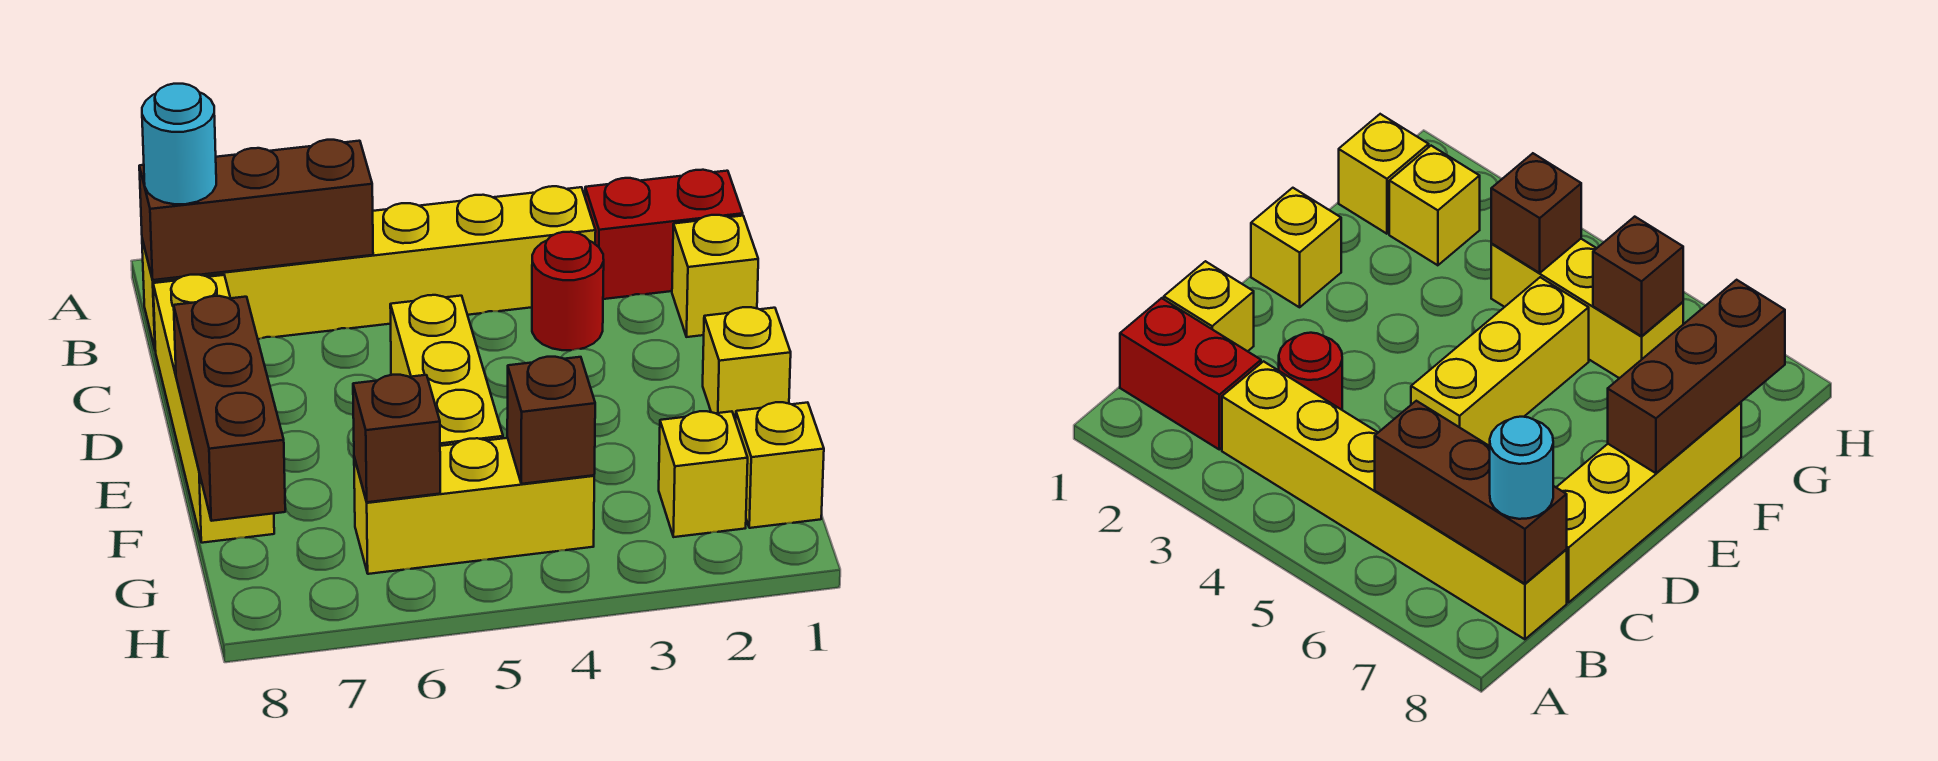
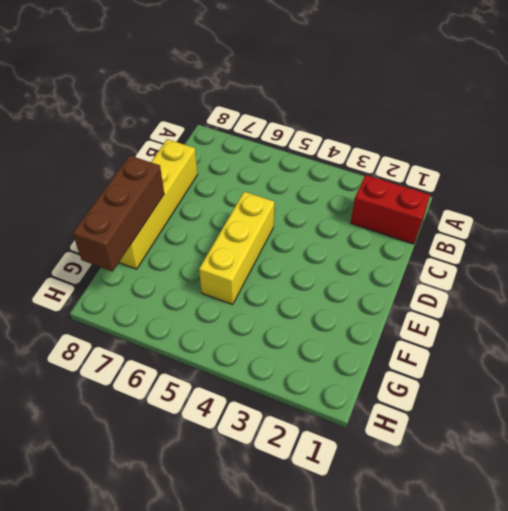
none -> yellow 1x6 brick [142,186,596,351]
none -> yellow 1x1 brick [672,215,758,337]
none -> red 1x1 round brick [532,232,604,350]

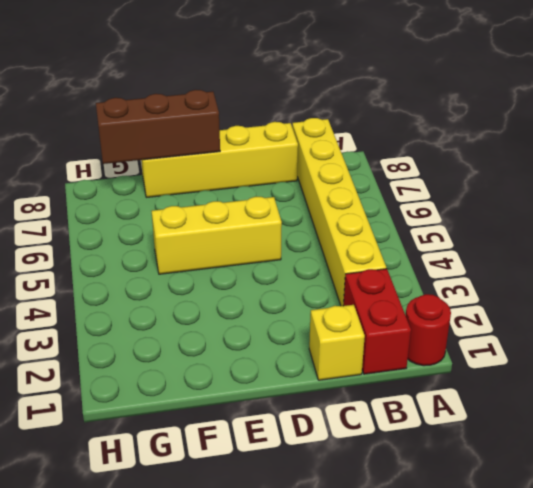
red 1x1 round brick [406,294,451,366] -> red 1x1 round brick moved to [532,232,604,350]
none -> yellow 1x1 brick [703,307,791,421]
none -> yellow 1x1 brick [736,402,824,528]
none -> yellow 1x1 brick [659,411,748,537]

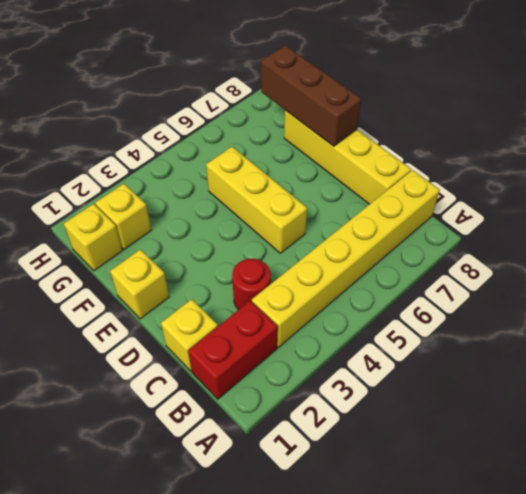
none -> yellow 1x3 brick [354,438,594,574]
none -> brown 1x3 brick [139,140,373,280]
none -> brown 1x1 brick [507,357,595,484]

